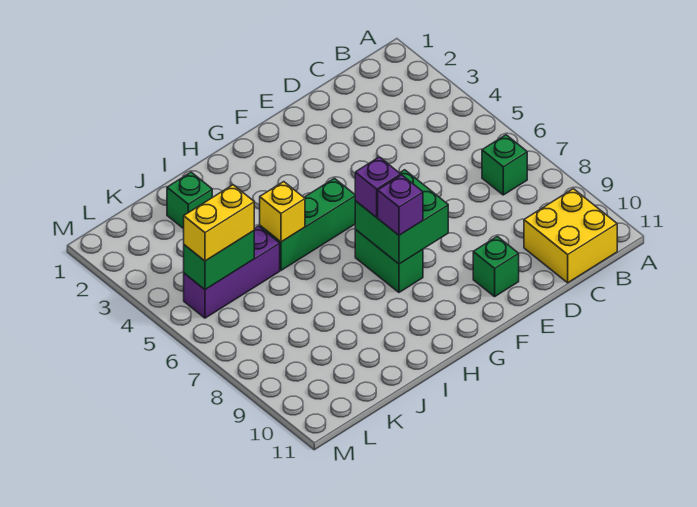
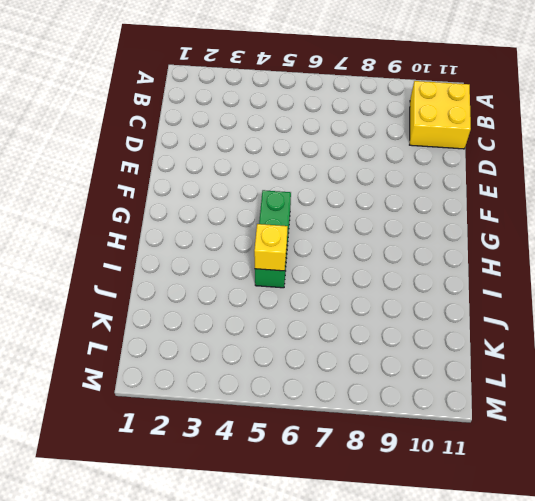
none -> green 1x1 brick [482,135,527,195]
none -> green 1x1 brick [473,236,519,297]
none -> green 1x2 brick [355,230,423,292]

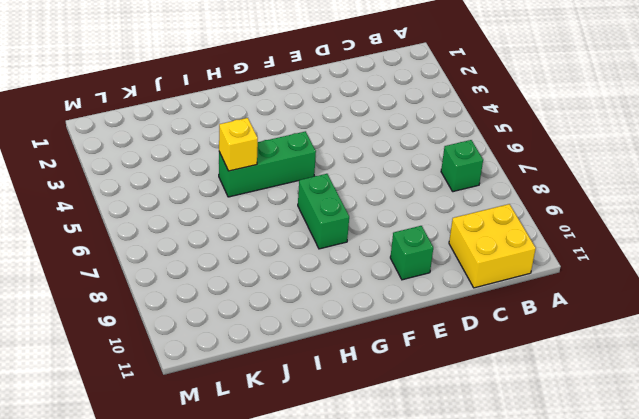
none -> green 1x1 brick [167,172,212,229]
none -> purple 1x3 brick [184,226,280,318]
none -> green 2x2 brick [355,170,448,264]

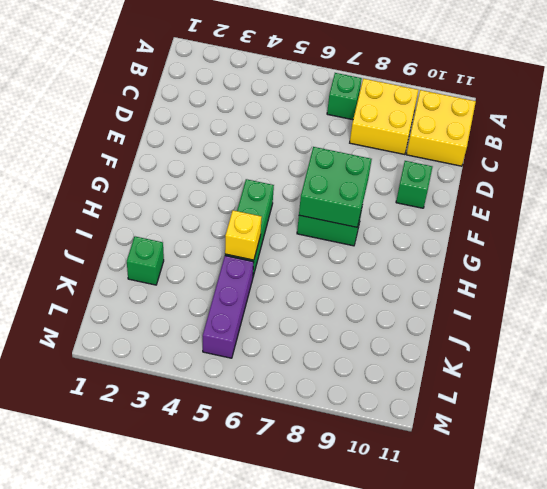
yellow 2x2 brick [350,78,418,155] -> none
none -> green 1x2 brick [184,231,254,290]
none -> purple 1x1 brick [355,157,401,217]
none -> purple 1x1 brick [378,175,423,235]

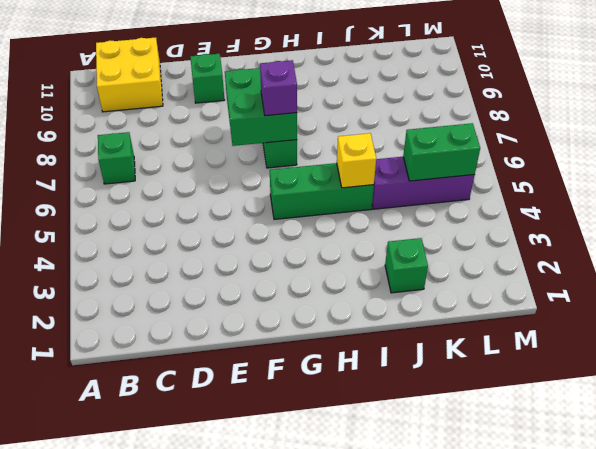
none -> purple 1x1 brick [378,175,423,235]
none -> yellow 1x2 brick [184,185,254,261]

